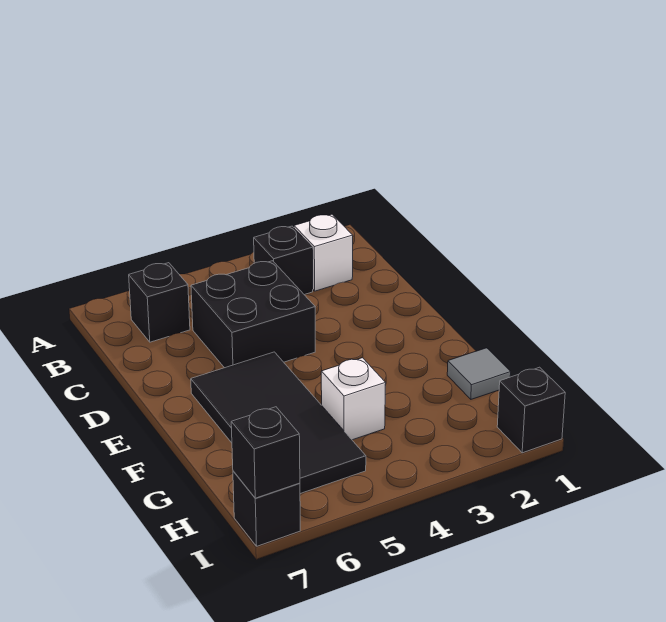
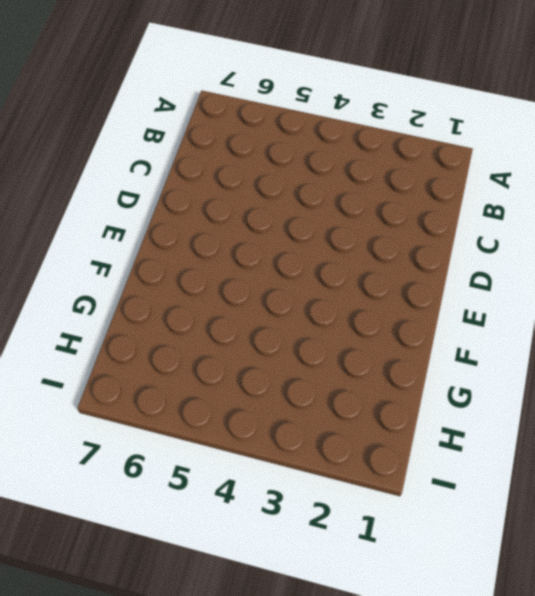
none -> white 1x1 brick [294,214,353,291]
none -> black 1x1 brick [254,226,313,295]

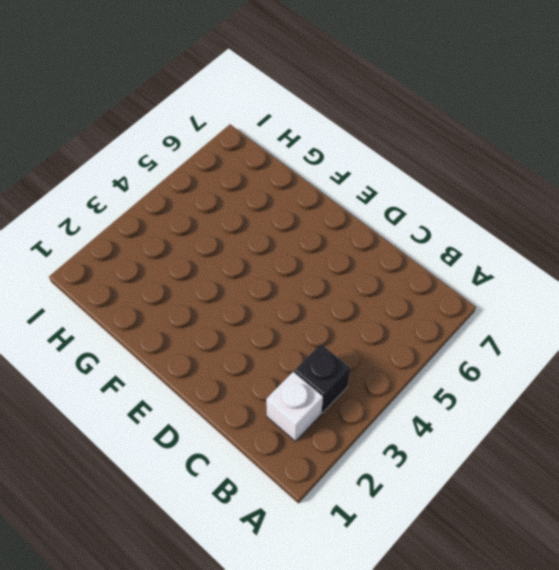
none -> black 1x1 brick [129,263,190,342]
none -> black 2x2 brick [191,261,315,368]

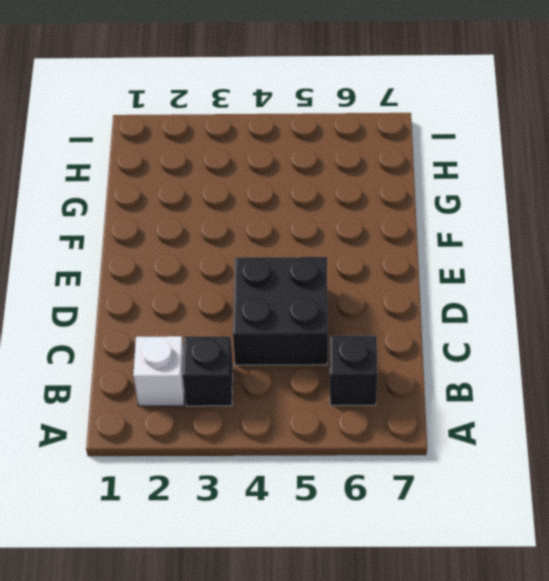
none -> black 2x4 tile [191,352,366,494]
none -> grey 1x1 tile [447,348,511,399]

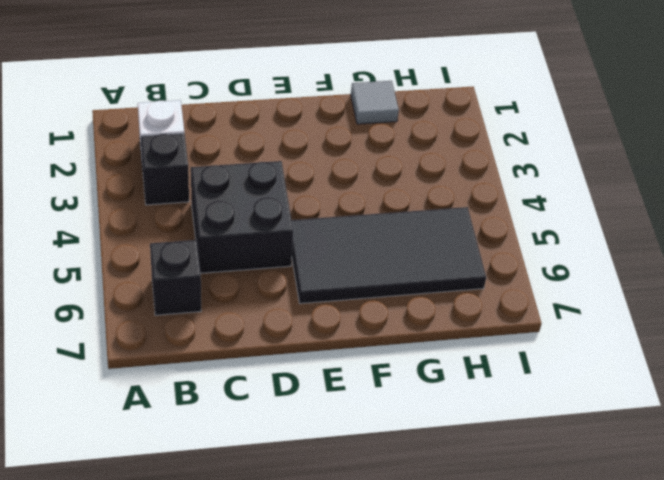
none -> white 1x1 brick [321,358,386,440]
none -> black 1x1 brick [497,367,565,453]

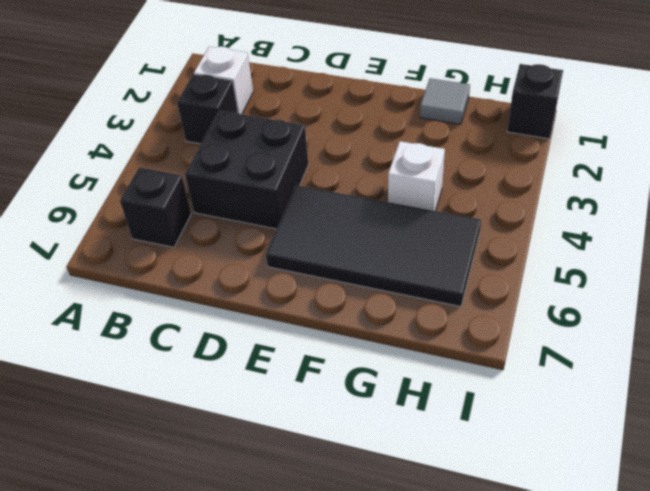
none -> black 1x1 brick [233,471,300,546]
none -> black 1x1 brick [231,407,300,498]

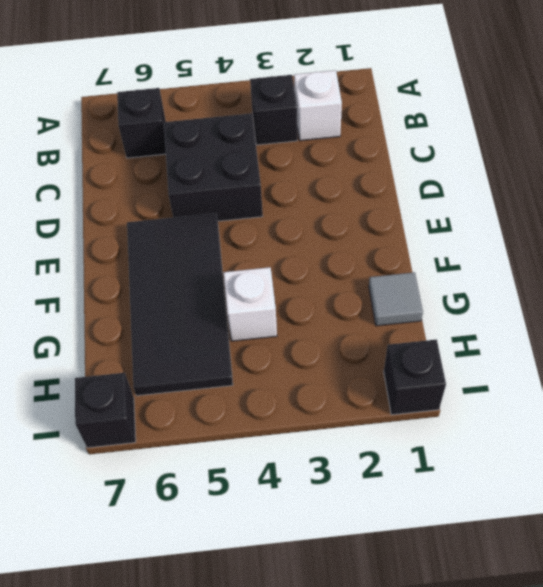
none -> black 1x1 brick [231,407,300,498]

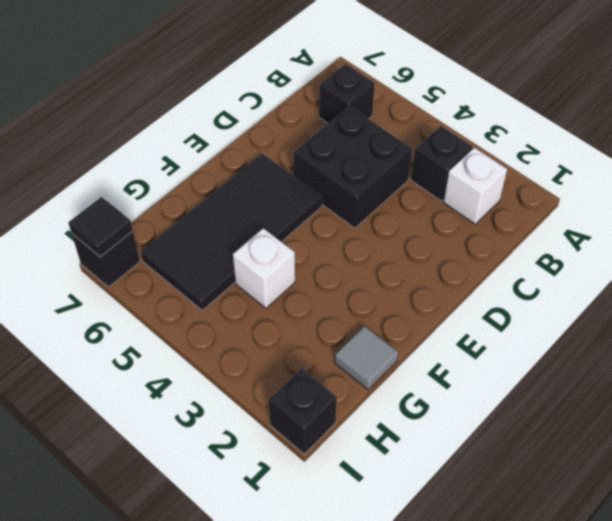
black 1x1 tile [68,197,133,257] -> black 1x1 brick [231,407,300,498]

